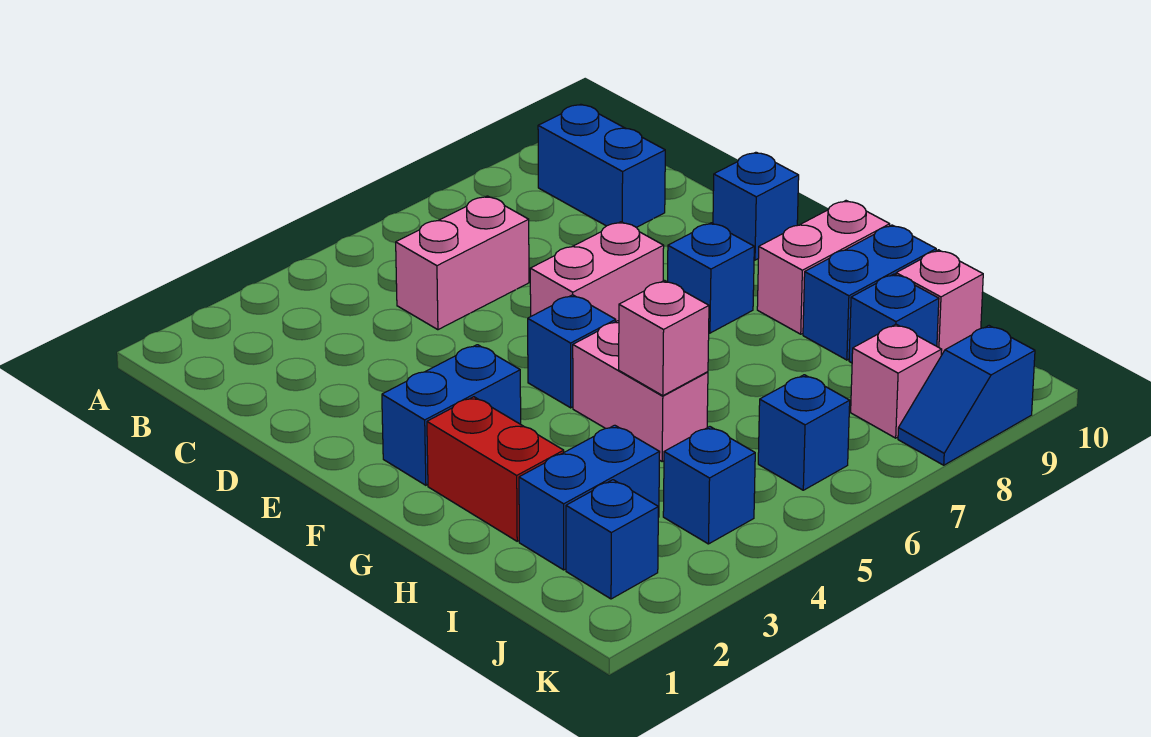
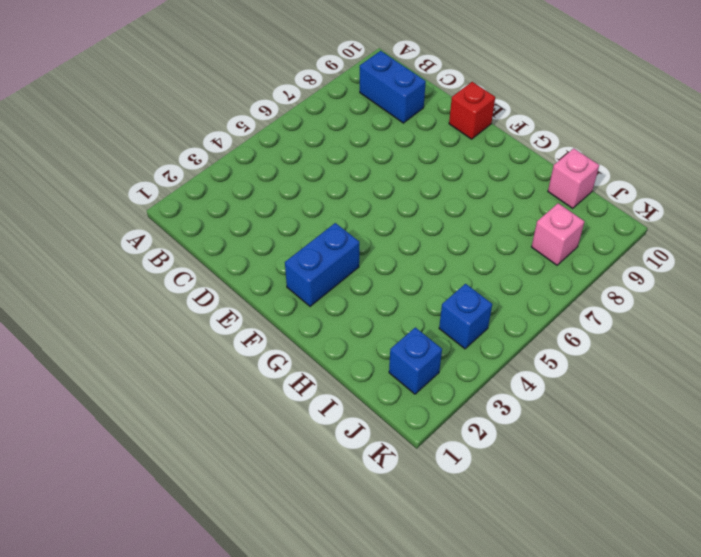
red 1x1 brick [449,82,495,139] -> blue 1x1 brick [713,152,799,260]
none -> pink 1x2 brick [396,196,529,330]
none -> pink 1x2 brick [530,222,664,321]
none -> blue 1x1 brick [528,295,616,408]

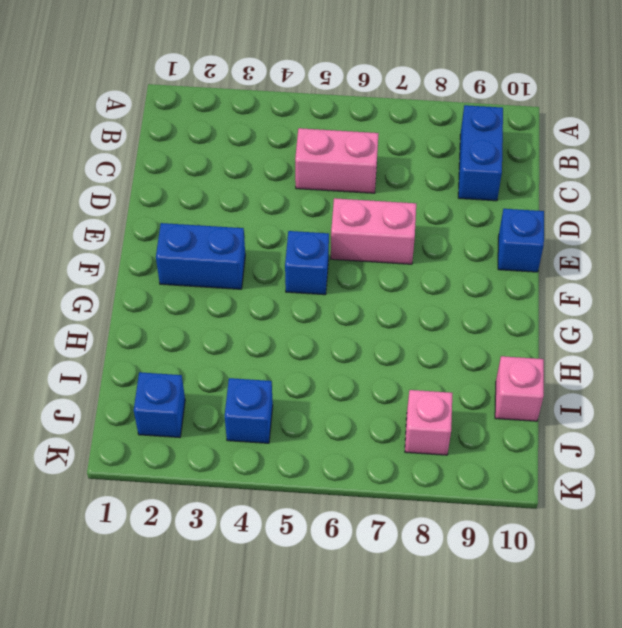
none -> blue 1x1 brick [668,223,754,333]
none -> red 1x2 brick [427,397,564,541]
none -> pink 1x2 brick [573,321,708,461]

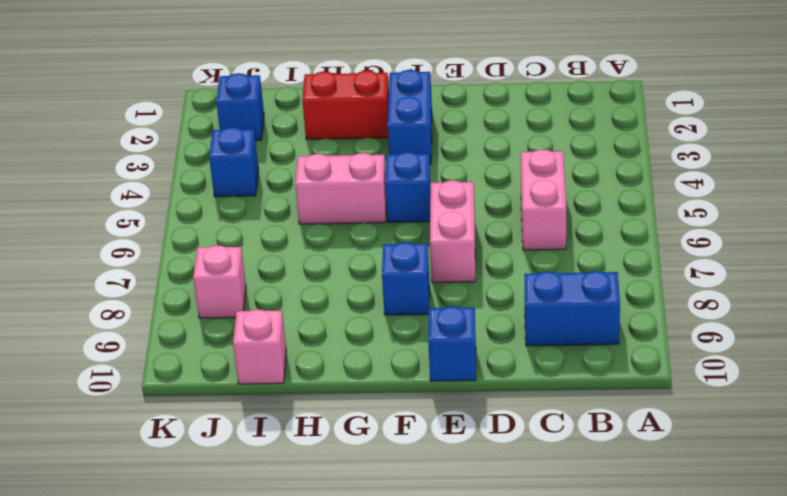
none -> pink 1x2 brick [757,201,890,334]
none -> blue 1x2 brick [803,225,936,360]
none -> blue 1x2 brick [519,425,660,570]

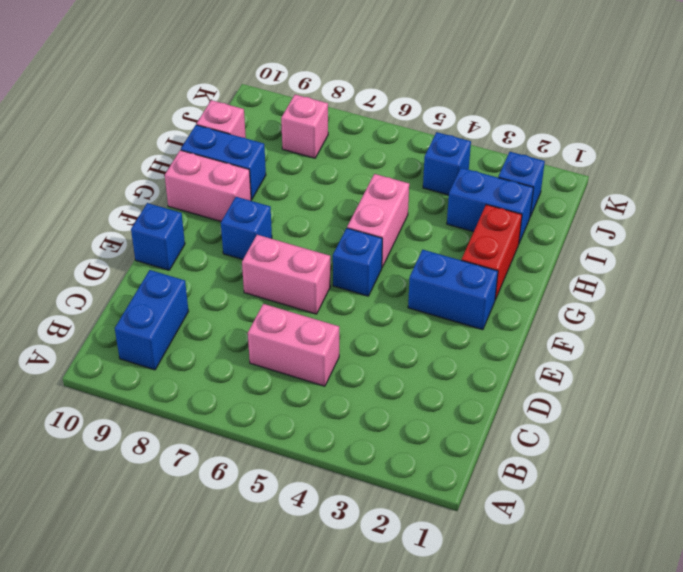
none -> blue 1x1 brick [849,274,939,363]
none -> blue 1x1 brick [758,375,850,490]
none -> blue 1x2 slope [898,326,1035,465]

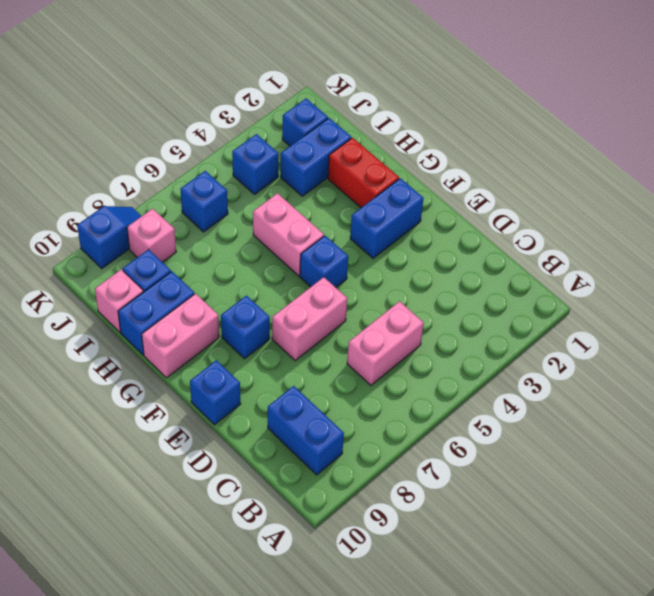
none -> pink 1x1 brick [619,281,709,396]

